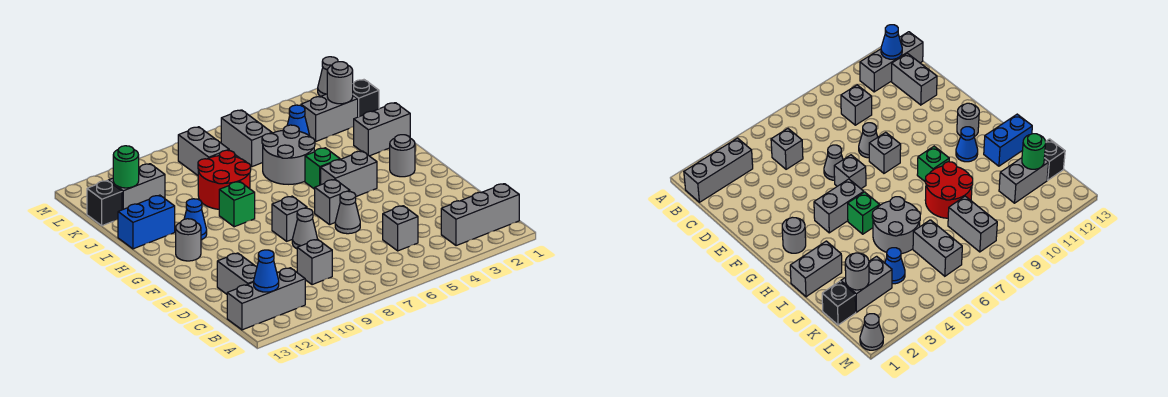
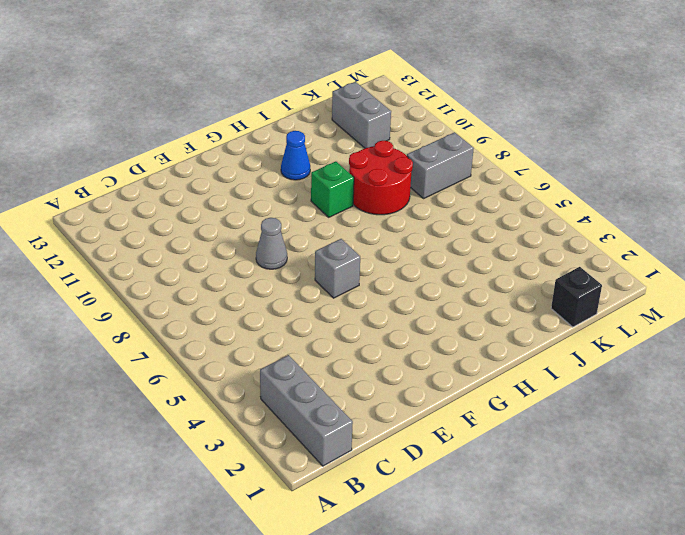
none -> grey 1x3 brick [227,268,305,330]
none -> grey 1x1 brick [383,206,418,251]
none -> grey 1x1 brick [297,239,332,285]
none -> grey 1x2 brick [217,253,257,294]

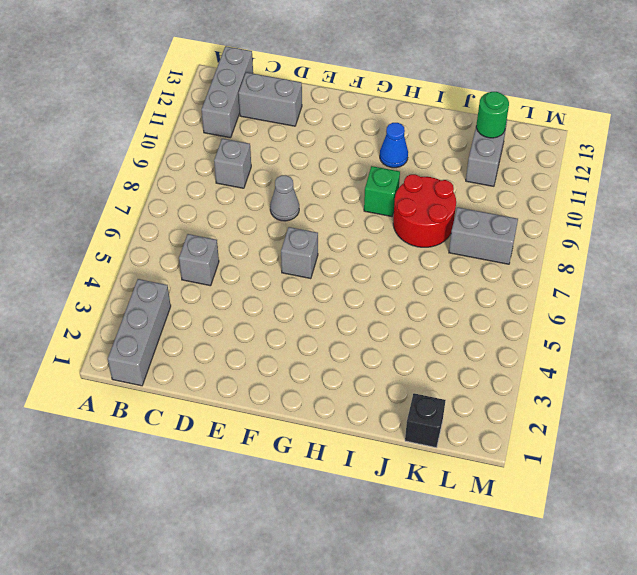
none -> grey 1x1 cone [335,191,360,234]
none -> grey 1x1 brick [272,196,307,241]
none -> grey 1x1 round brick [390,135,415,177]
none -> grey 1x2 brick [321,151,377,196]

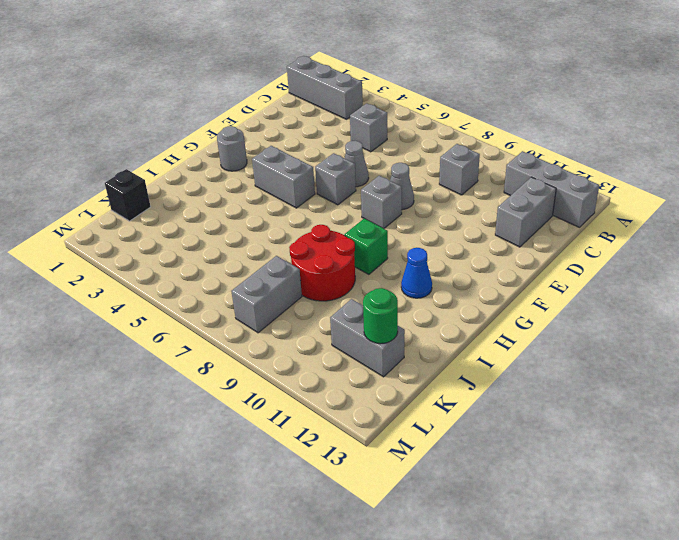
none -> grey 1x1 round brick [176,219,201,261]
none -> green 1x1 brick [305,148,340,189]
none -> grey 1x2 brick [354,103,410,156]
none -> grey 2x2 round brick [262,125,315,184]

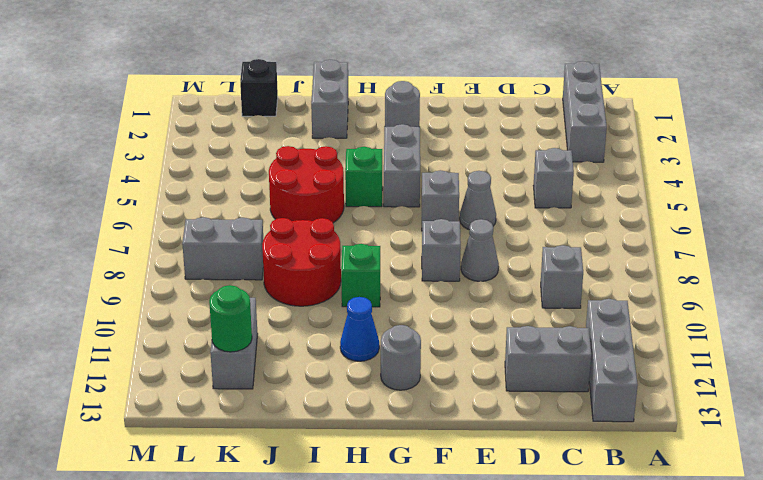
red 2x2 round brick [269,146,344,223] -> grey 2x2 round brick [262,125,315,184]
none -> blue 1x2 brick [118,195,175,249]
none -> grey 1x2 brick [301,94,358,141]
none -> blue 1x1 cone [287,105,310,136]
none -> grey 1x2 brick [221,110,272,167]

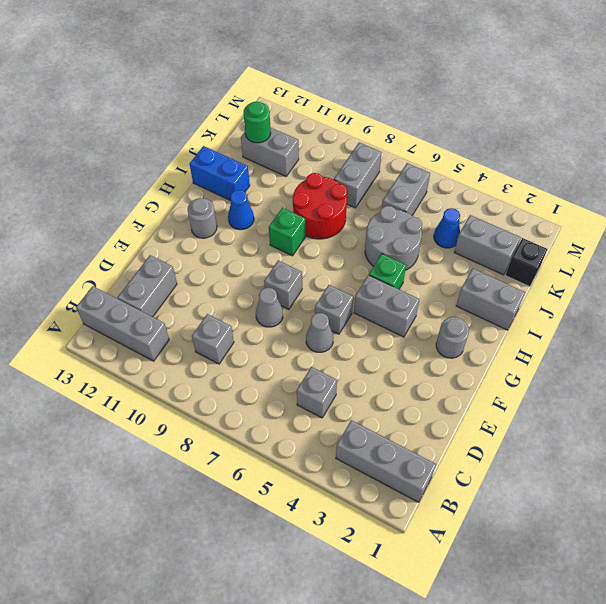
none -> black 1x1 brick [87,180,122,226]
none -> grey 1x1 cone [318,57,338,96]
none -> blue 1x1 cone [254,250,279,292]
none -> grey 1x1 round brick [327,62,353,104]

